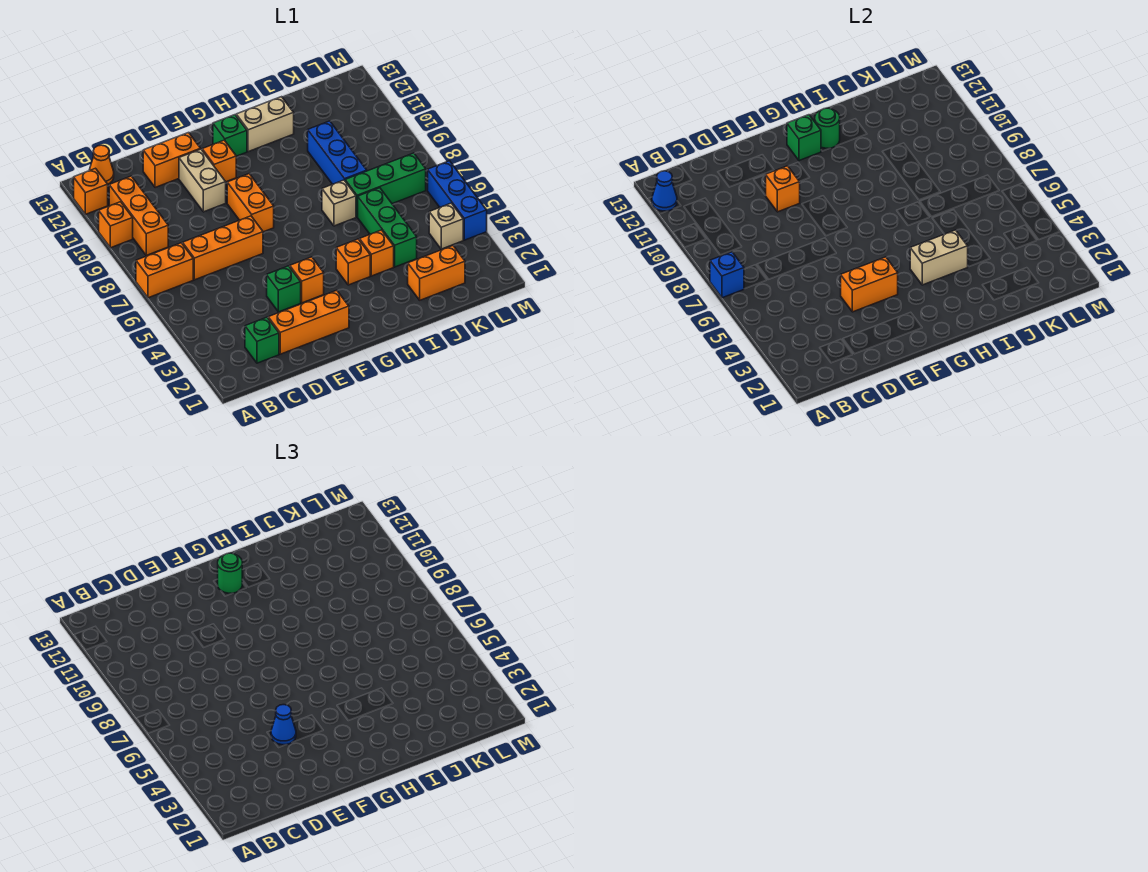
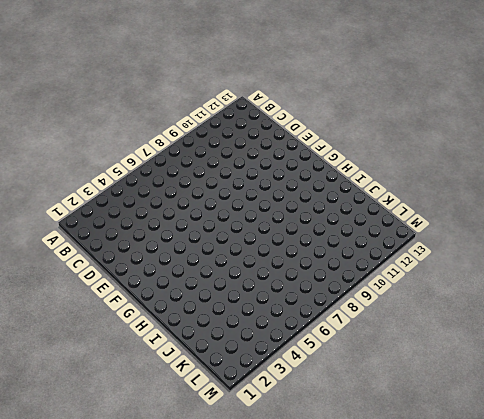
none -> orange 1x2 brick [136,243,193,298]
none -> orange 1x1 brick [99,202,133,248]
none -> orange 1x1 brick [74,168,108,214]
none -> orange 1x3 brick [109,176,168,255]

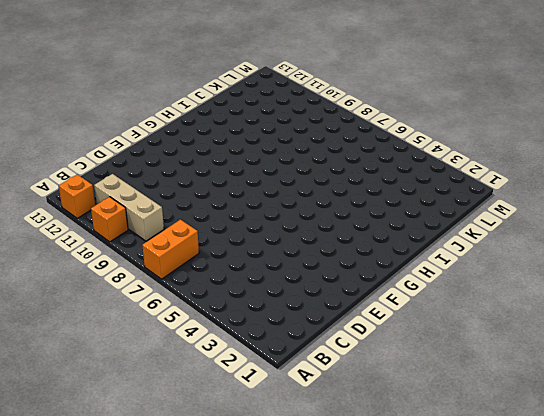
tan 1x3 brick [94,174,164,241] -> orange 1x3 brick [109,176,168,255]
none -> orange 1x1 cone [89,145,114,184]
none -> green 1x1 brick [245,317,279,363]
none -> orange 1x3 brick [183,216,263,280]
none -> orange 1x3 brick [268,290,349,354]

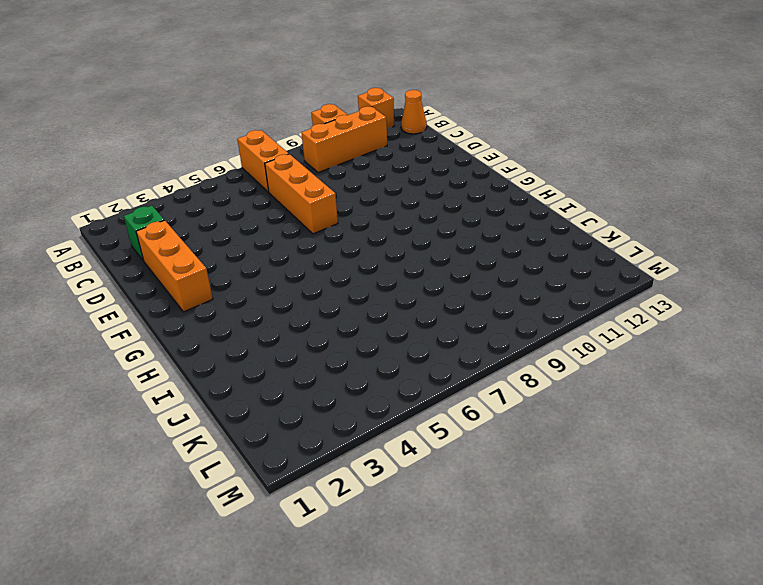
none -> orange 1x2 brick [143,132,201,188]
none -> green 1x1 brick [267,266,301,312]
none -> tan 1x2 brick [179,149,226,212]
none -> orange 1x1 brick [289,257,324,303]

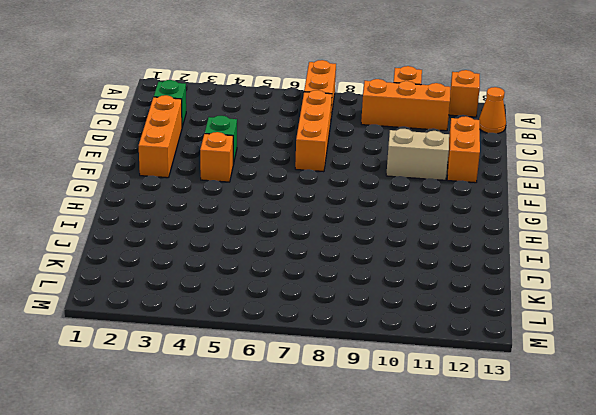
none -> orange 1x2 brick [227,174,274,232]
none -> orange 1x1 brick [202,140,236,182]
none -> green 1x1 brick [213,115,247,156]
none -> orange 1x1 brick [336,239,370,285]

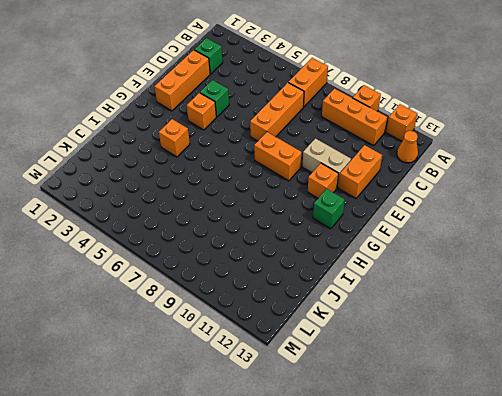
none -> tan 1x2 brick [236,97,294,152]
none -> orange 1x1 brick [360,230,394,276]
none -> tan 1x1 brick [322,180,356,226]
none -> orange 1x2 brick [408,246,465,300]

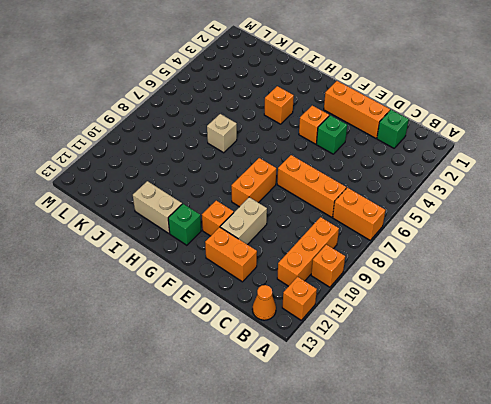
none -> orange 1x1 brick [360,230,394,276]
none -> orange 1x2 brick [408,246,465,300]
none -> green 1x3 brick [358,188,417,267]
none -> green 1x3 brick [345,153,426,217]

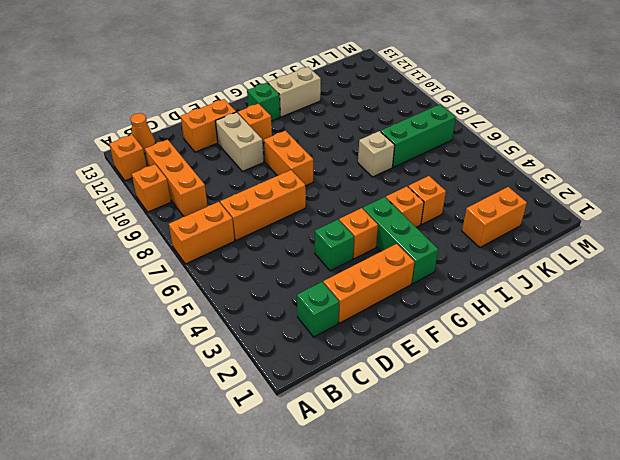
green 1x3 brick [363,197,438,284] -> green 1x3 brick moved to [358,188,417,267]
none -> blue 1x3 brick [308,121,367,184]
none -> tan 1x1 brick [429,203,463,249]
none -> blue 1x3 brick [428,161,487,240]
none -> blue 1x1 brick [710,252,744,298]

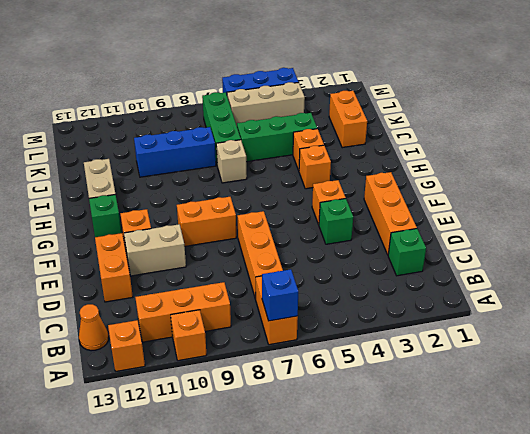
tan 1x3 brick [227,82,305,126] -> tan 1x1 brick [429,203,463,249]
none -> blue 1x1 cone [652,171,677,211]
none -> orange 1x2 brick [841,257,898,312]
none -> orange 1x1 brick [766,166,800,212]
none -> green 1x1 brick [787,115,821,161]

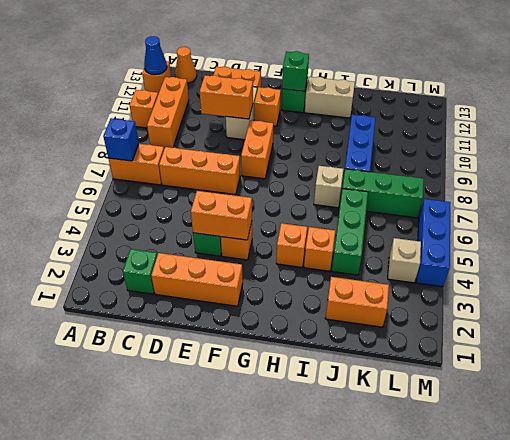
orange 1x2 brick [200,75,253,119] -> orange 1x1 brick [766,166,800,212]
none -> tan 1x2 brick [910,230,968,285]
none -> green 1x1 round brick [815,108,840,148]
none -> blue 1x1 cone [271,705,296,745]
none -> green 1x1 round brick [218,553,242,593]

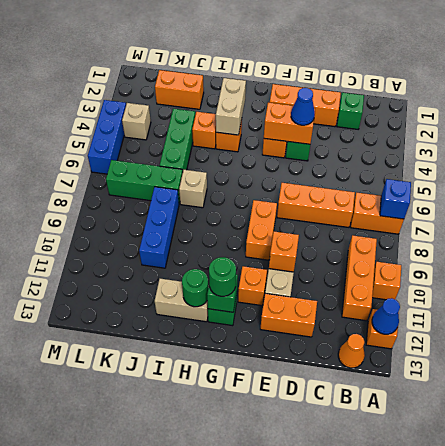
tan 1x2 brick [216,78,246,135] -> tan 1x2 brick turned to [910,230,968,285]

